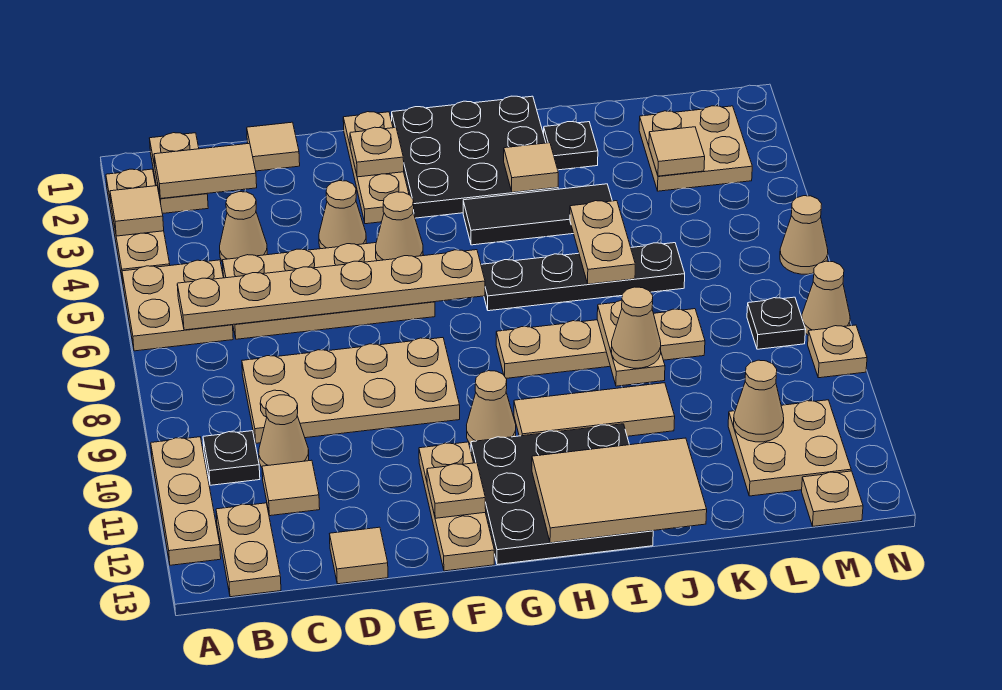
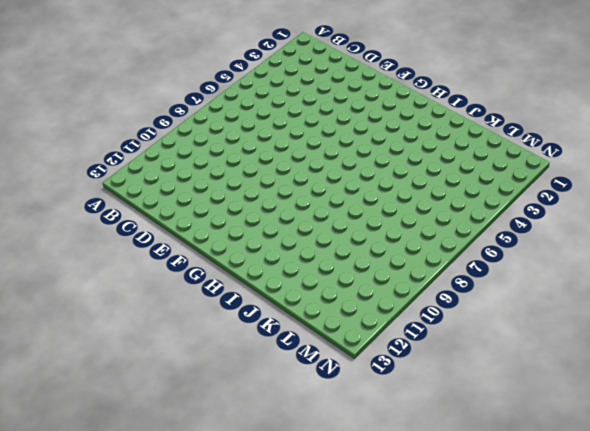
none -> tan 1x3 plate [106,169,170,282]
none -> tan 2x2 plate [122,260,233,351]
none -> tan 1x3 plate [151,437,221,565]
none -> tan 1x2 plate [150,133,208,214]

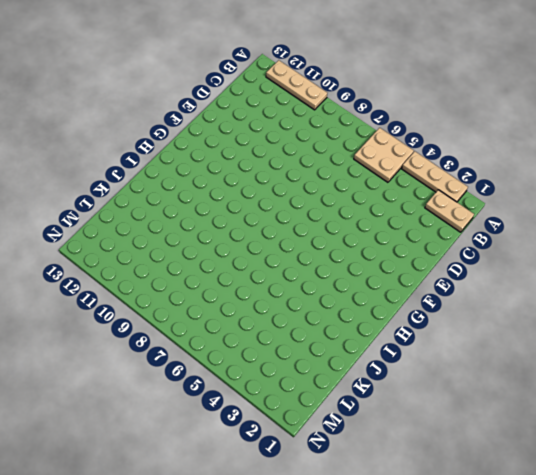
none -> black 1x1 plate [203,431,260,485]
none -> tan 1x2 plate [216,503,281,597]
none -> tan 1x1 cone [220,192,267,262]
none -> tan 2x4 plate [223,243,435,339]

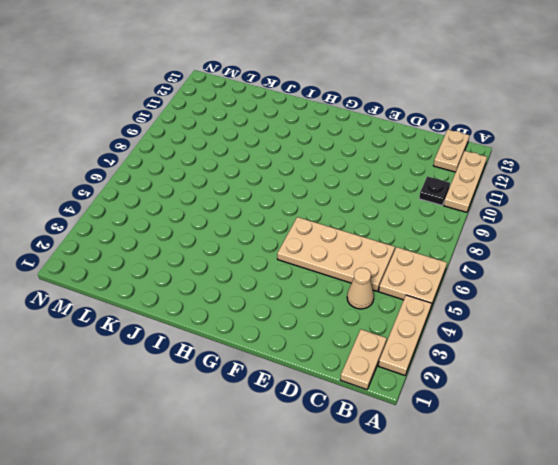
none -> tan 2x4 plate [242,338,460,443]
none -> tan 1x1 cone [259,395,309,467]
none -> tan 1x1 tile [262,460,320,516]
none -> tan 1x1 tile [247,122,300,171]

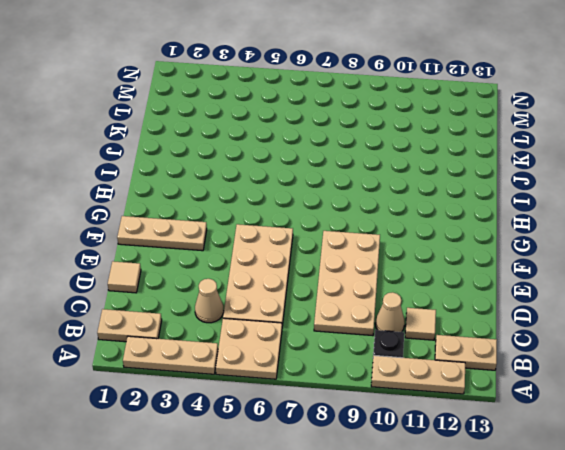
none -> tan 1x1 tile [330,527,388,584]
none -> tan 1x1 cone [319,181,366,249]
none -> tan 1x3 plate [419,442,494,571]
none -> black 3x3 plate [392,96,558,218]

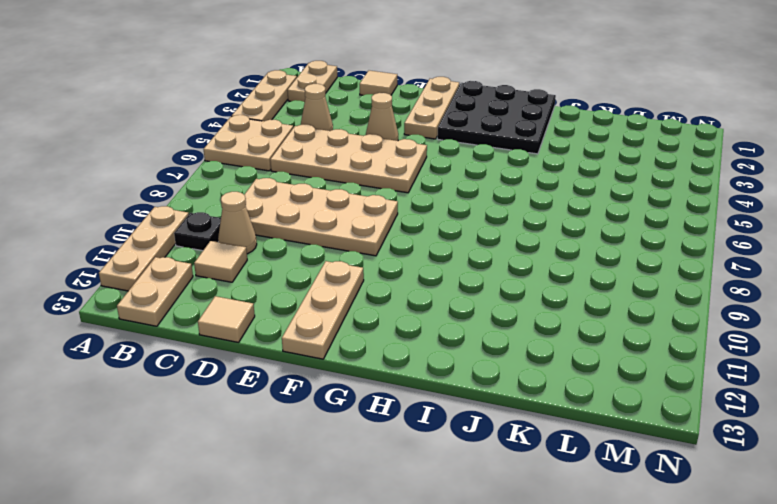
none -> tan 1x1 cone [467,371,516,444]
none -> black 3x3 plate [471,424,653,565]
none -> black 1x3 tile [463,184,612,245]
none -> black 1x4 plate [481,243,685,311]

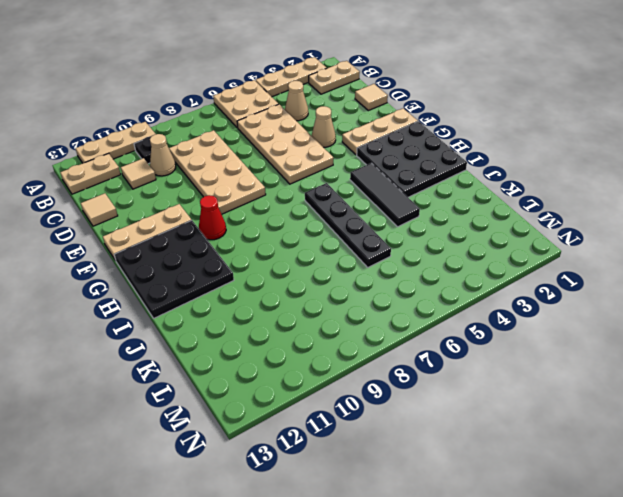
red 1x1 cone [199,195,226,240] -> tan 1x1 cone [467,371,516,444]
none -> tan 1x4 plate [496,309,705,378]
none -> tan 1x3 tile [514,383,675,436]
none -> black 1x1 plate [544,122,598,170]
none -> tan 2x2 plate [639,106,752,191]

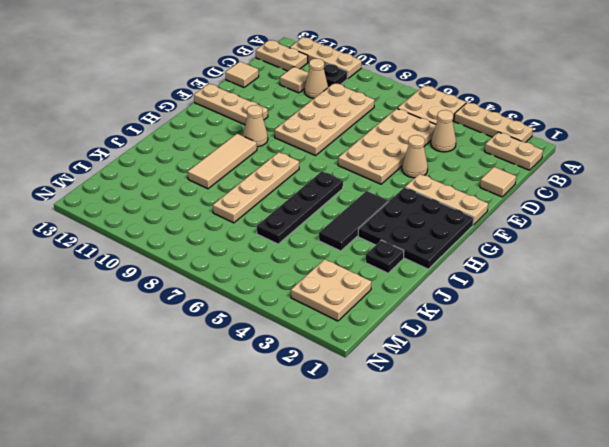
none -> black 3x3 plate [471,424,653,565]
none -> tan 2x2 plate [728,400,851,496]
none -> black 1x1 plate [747,297,806,349]
none -> tan 1x1 plate [802,471,863,526]

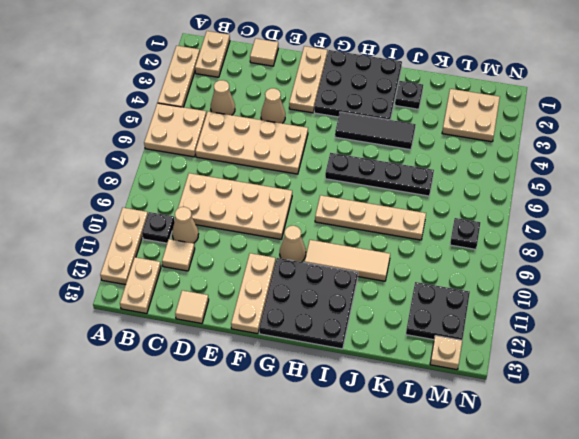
black 2x2 plate [406,282,470,340] -> tan 2x2 plate [728,400,851,496]
none -> tan 1x1 cone [780,196,828,274]
none -> tan 1x1 cone [802,261,850,335]
none -> tan 1x1 plate [808,325,867,378]
none -> tan 1x1 tile [110,186,164,236]

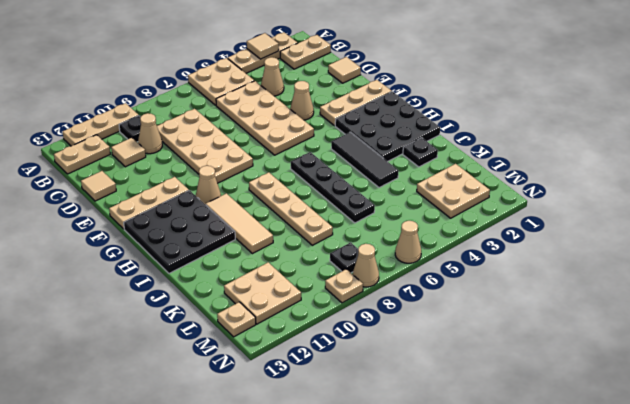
none -> tan 1x2 tile [154,143,257,199]
none -> tan 1x6 plate [177,250,485,330]
none -> tan 1x1 plate [350,127,404,177]
none -> tan 1x1 cone [376,192,423,261]

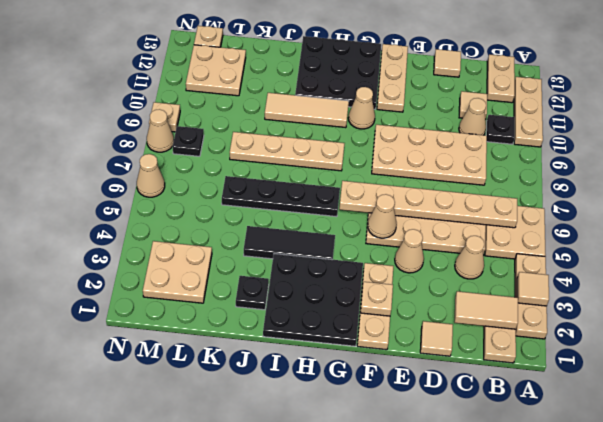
none -> tan 1x1 plate [427,463,486,518]
none -> tan 2x3 tile [532,438,707,543]
none -> tan 1x1 tile [504,143,558,192]
none -> tan 1x2 plate [570,201,635,284]

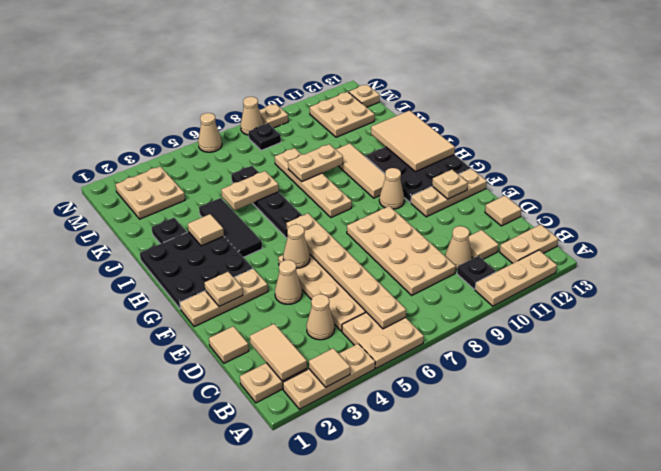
none -> tan 1x1 tile [649,127,705,176]
none -> tan 1x1 cone [734,360,784,442]
none -> tan 1x1 cone [611,287,661,368]

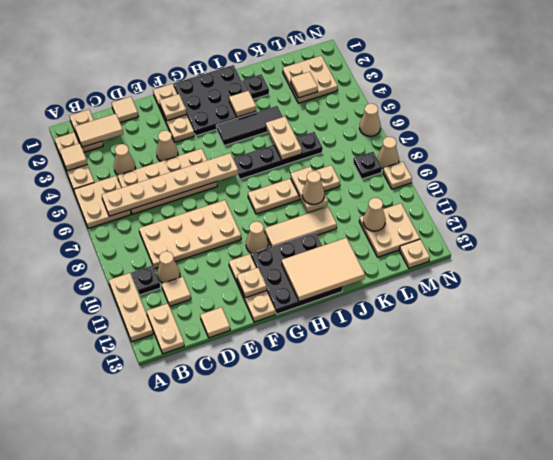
none -> tan 1x1 cone [376,192,423,261]

